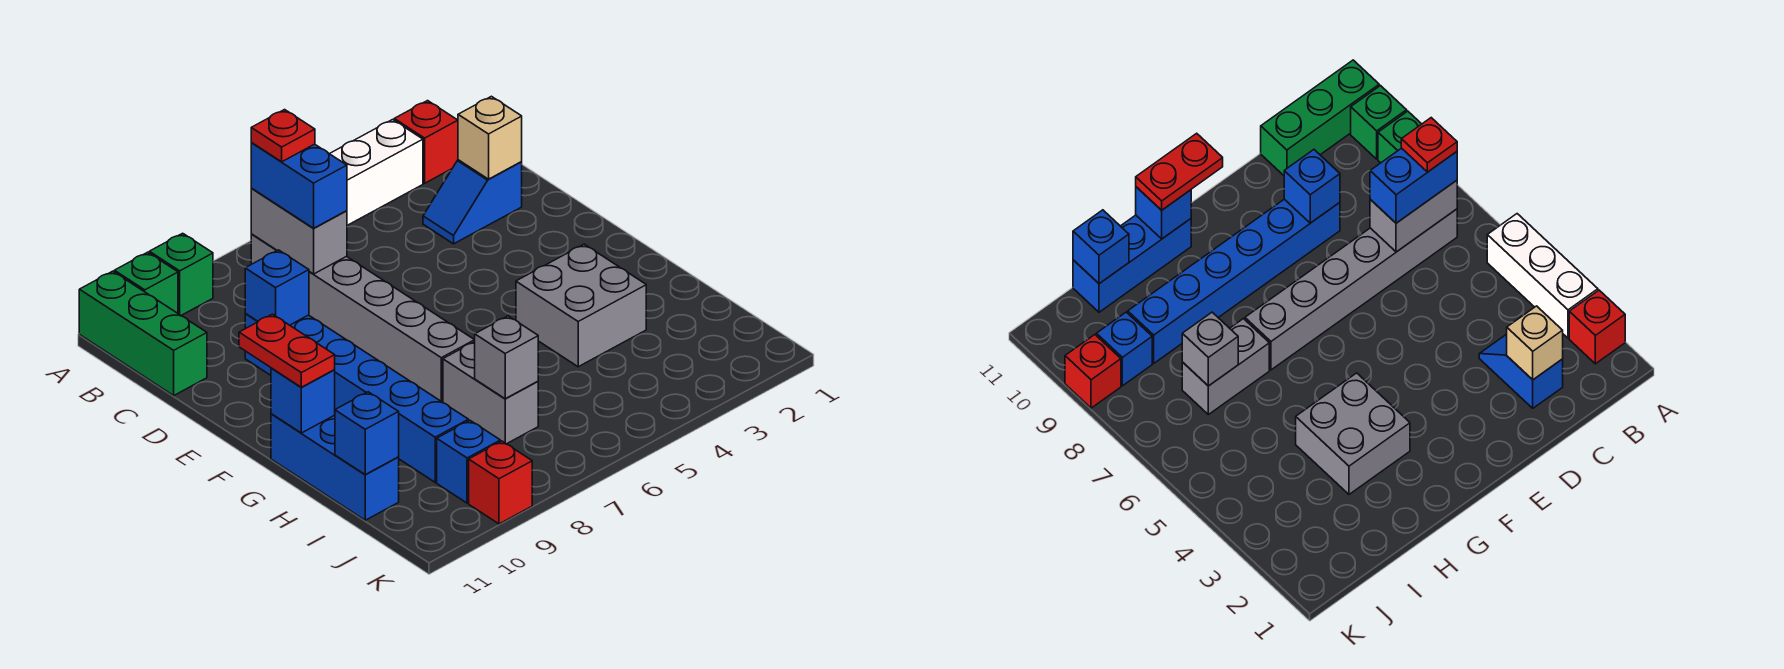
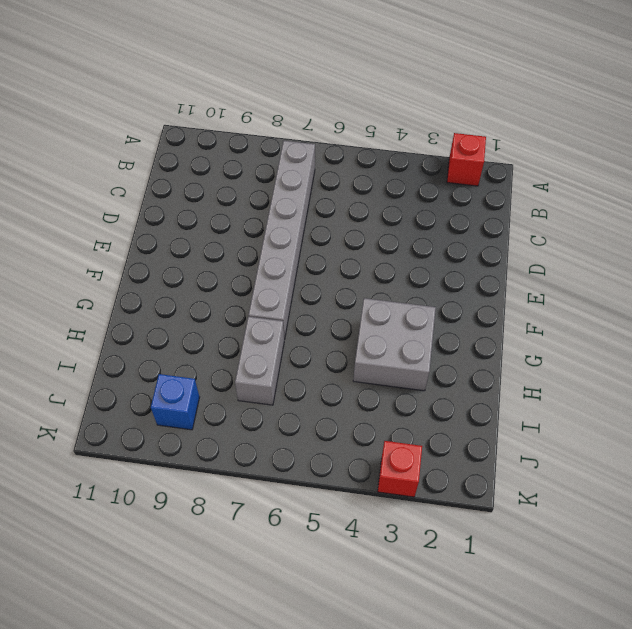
red 1x1 brick [378,441,422,497] -> red 1x1 brick moved to [469,441,532,524]
none -> white 1x3 brick [330,120,423,225]
none -> green 1x1 brick [149,233,213,315]
none -> green 1x1 brick [114,252,178,313]

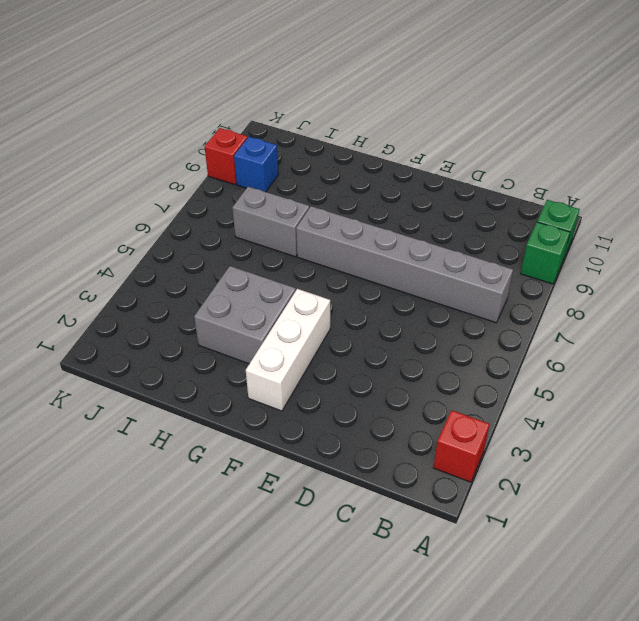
white 1x3 brick [246,289,330,411] -> white 1x3 brick moved to [330,120,423,225]
none -> green 1x3 brick [79,271,207,395]
none -> blue 1x2 slope [423,160,522,244]
none -> blue 1x6 brick [245,314,469,482]

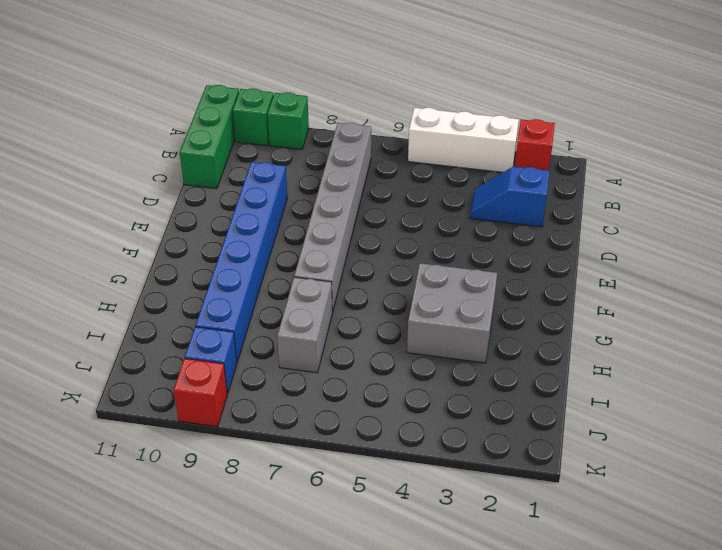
none -> blue 1x3 brick [271,414,399,520]
none -> grey 1x2 brick [251,189,347,274]
none -> tan 1x1 brick [458,96,522,179]

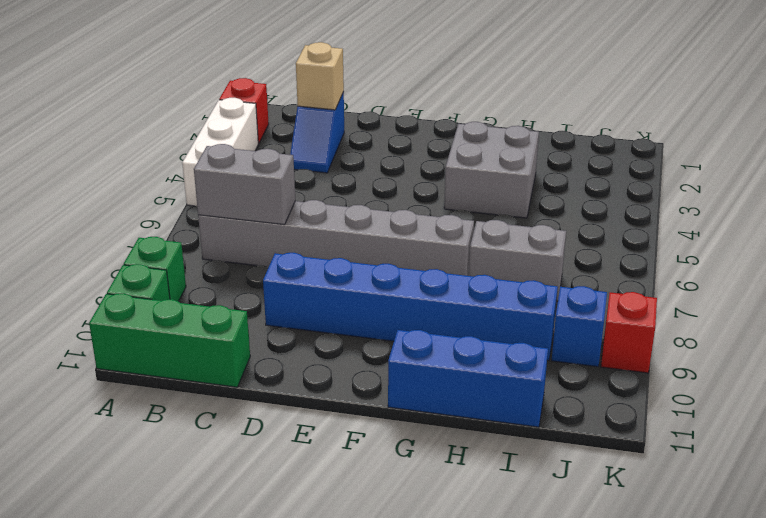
none -> blue 1x1 brick [245,250,309,325]
none -> blue 1x1 brick [271,368,335,433]
none -> grey 1x1 brick [475,316,538,399]

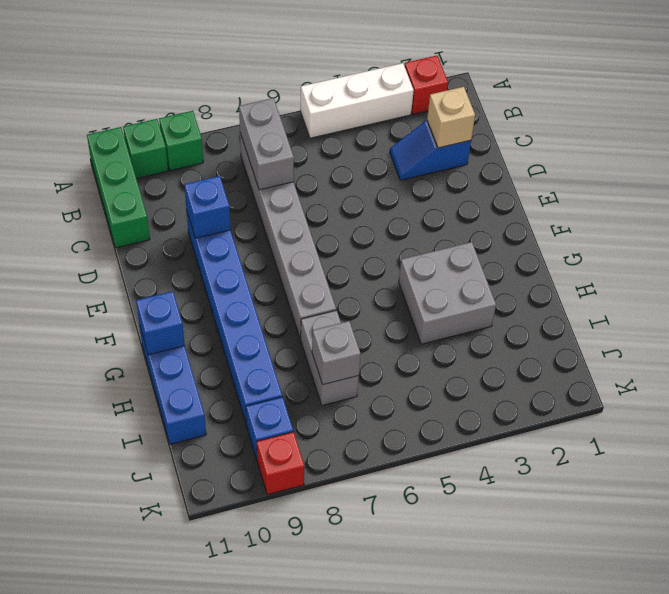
none -> blue 1x1 brick [335,392,399,474]
none -> blue 1x2 brick [251,143,347,228]
none -> red 1x2 plate [239,314,335,387]

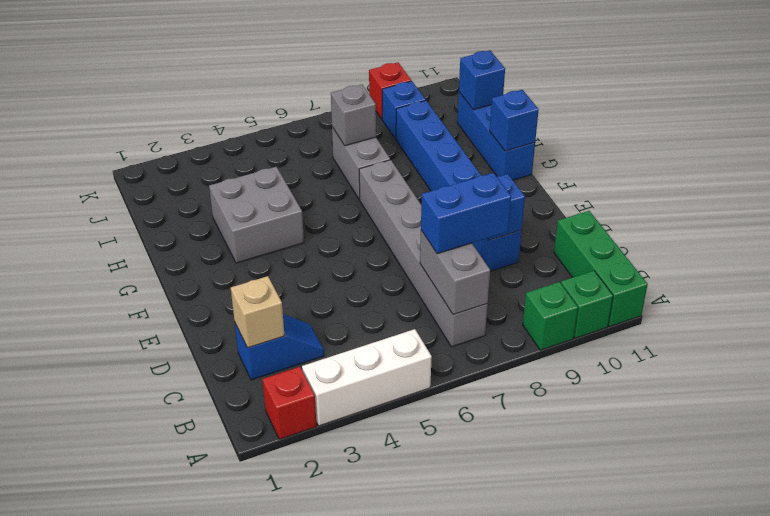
blue 1x2 brick [421,173,511,254] -> blue 1x2 brick turned to [251,143,347,228]
none -> red 1x2 plate [239,314,335,387]
none -> red 1x1 plate [251,110,315,162]

